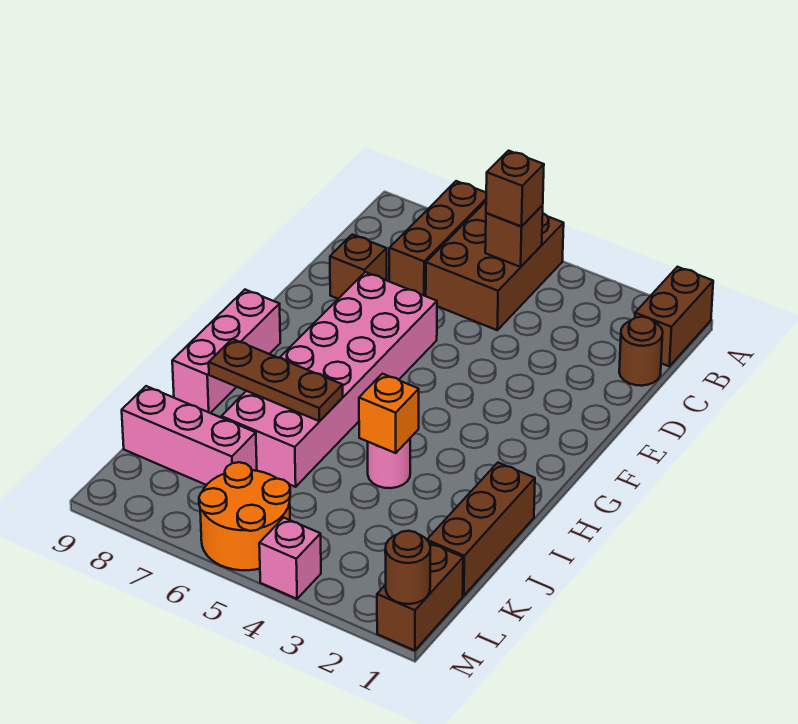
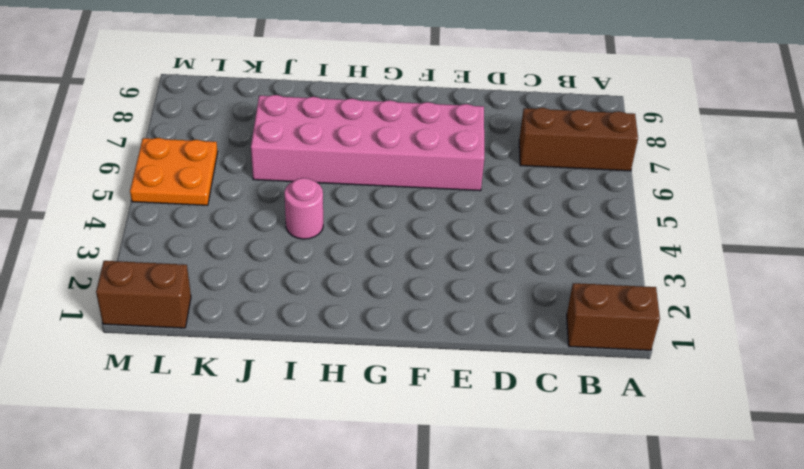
orange 2x2 plate [130,138,218,205] -> orange 2x2 round brick [199,462,290,570]
none -> brown 2x3 brick [426,202,564,330]
none -> brown 1x1 round brick [619,317,663,386]
none -> brown 1x1 brick [330,235,387,299]

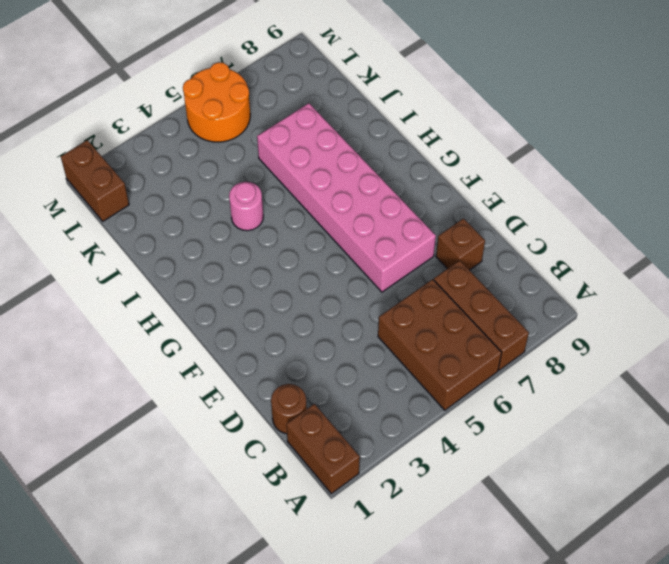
none -> pink 1x3 brick [172,290,280,413]
none -> brown 1x3 brick [427,463,535,596]
none -> pink 1x3 brick [122,386,257,485]

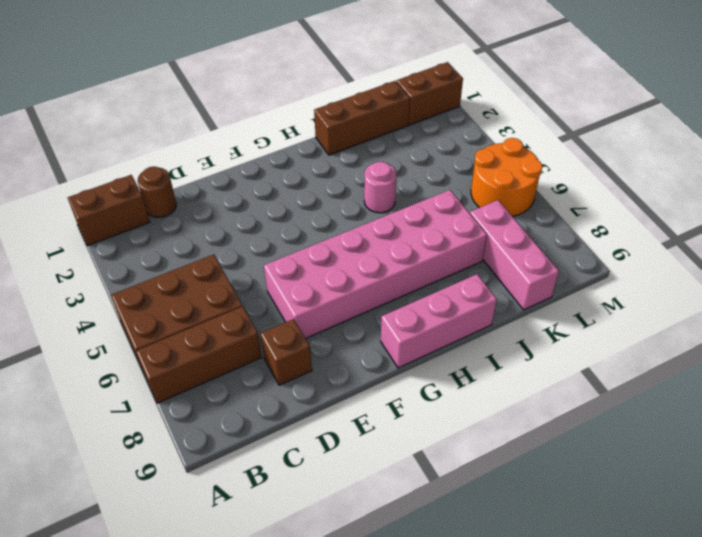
none -> pink 1x1 brick [259,518,321,599]
none -> brown 1x1 brick [485,205,543,267]
none -> orange 1x1 brick [359,374,419,453]

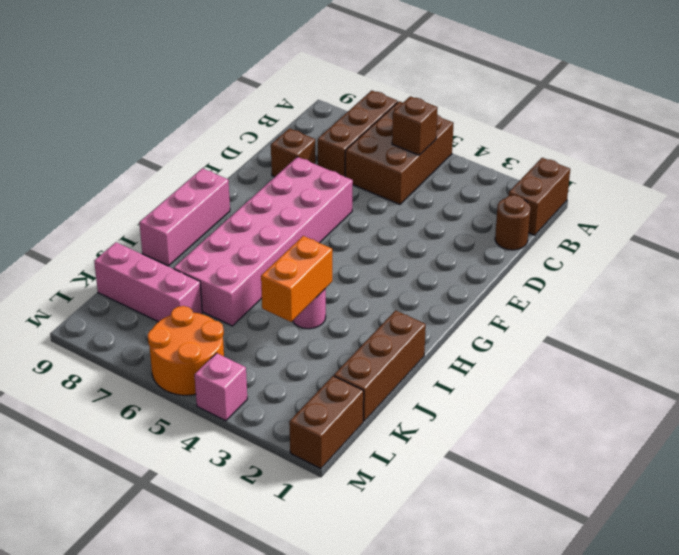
orange 1x2 brick [261,236,332,322] -> orange 1x1 brick [359,374,419,453]
none -> brown 1x3 plate [209,339,343,421]
none -> brown 1x1 round brick [385,531,430,604]
none -> brown 1x1 brick [486,151,544,226]

